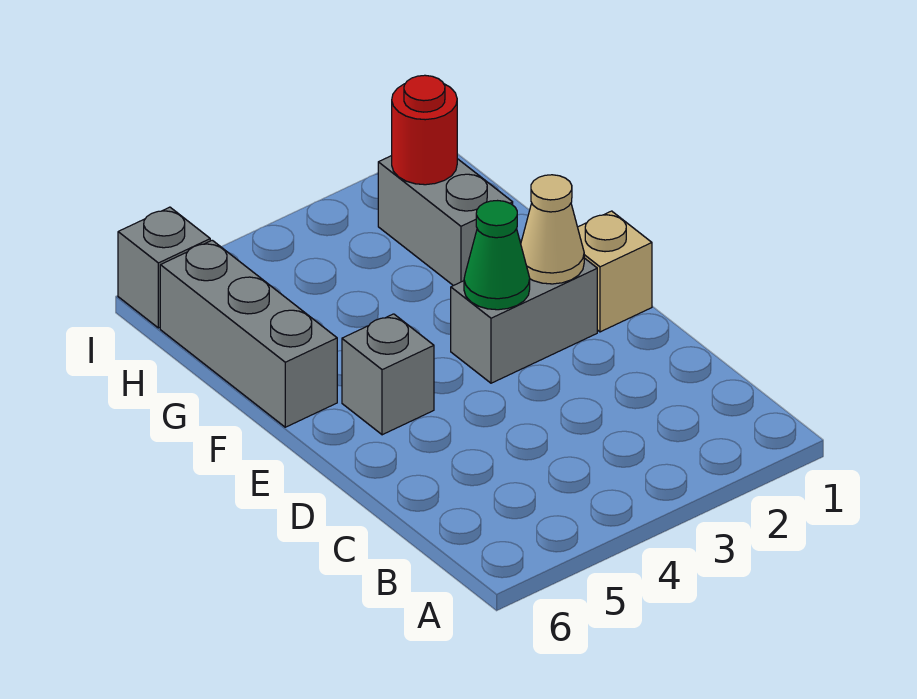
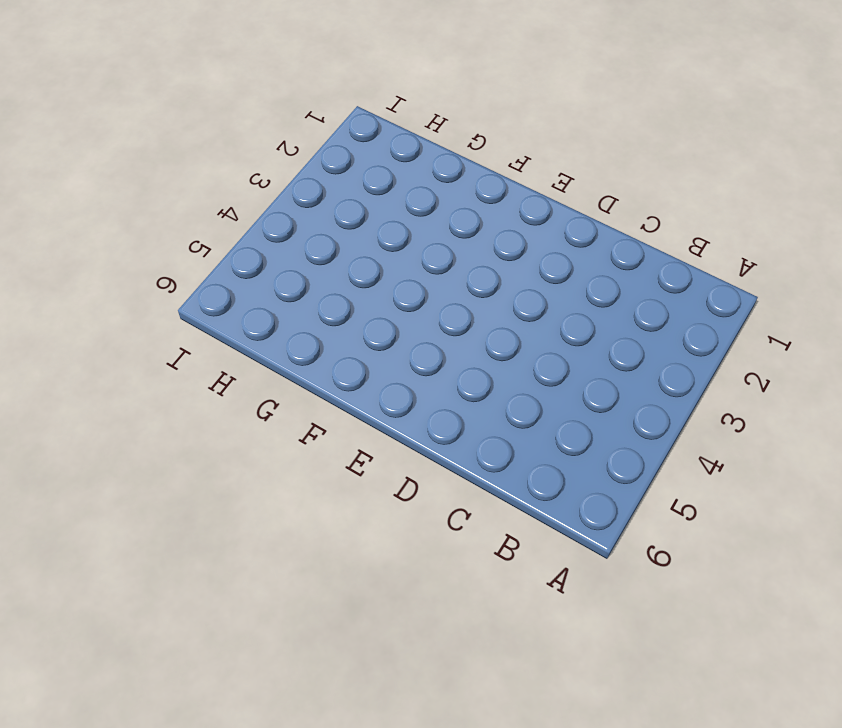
none -> tan 1x1 brick [578,211,652,332]
none -> grey 1x2 brick [451,258,597,383]

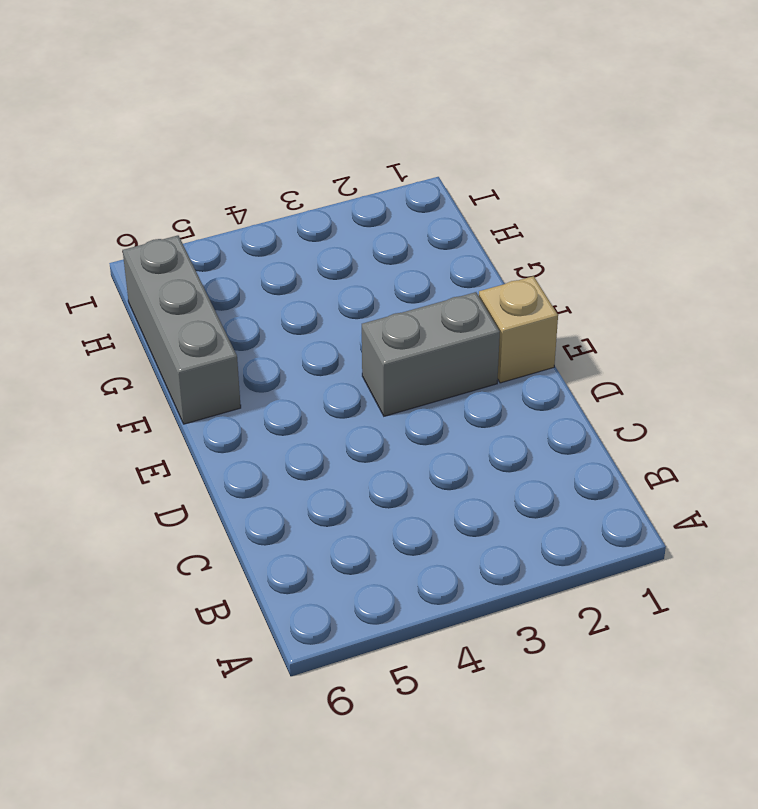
none -> grey 1x1 brick [342,314,434,435]
none -> grey 1x2 brick [378,156,513,286]

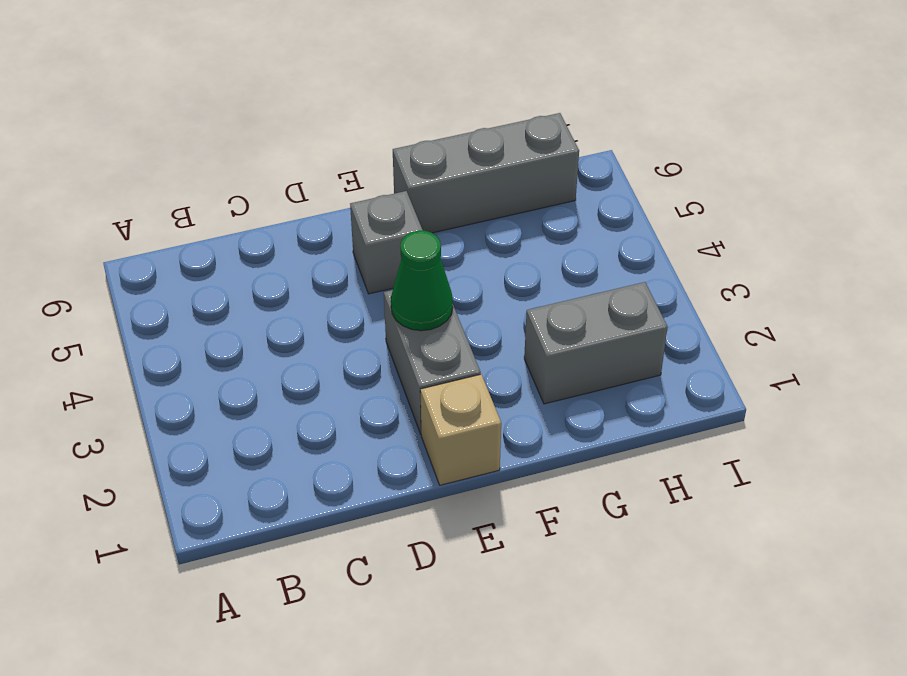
none -> grey 1x1 brick [118,207,210,328]
none -> tan 1x1 cone [521,175,584,284]

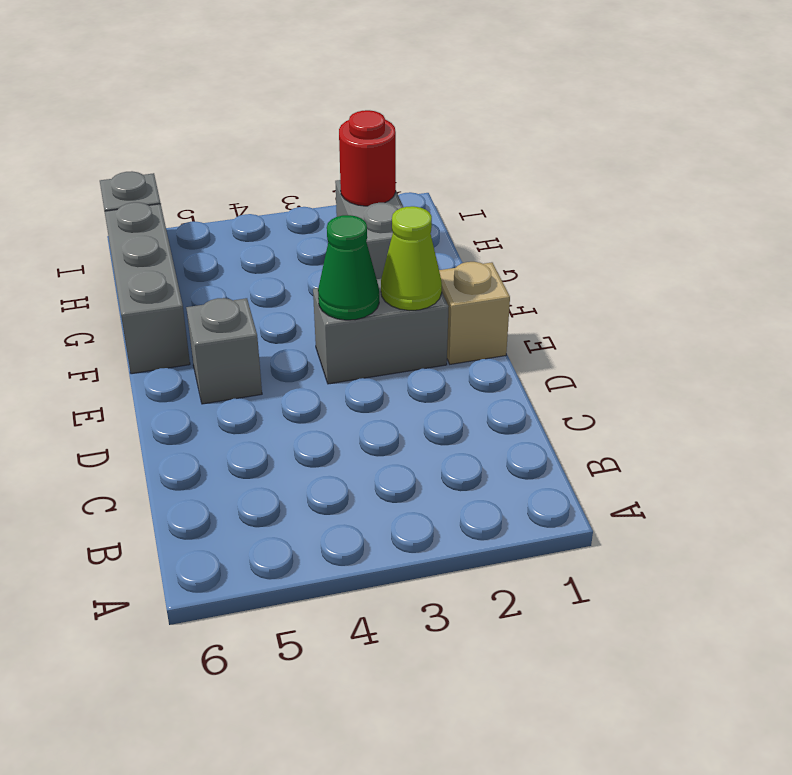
lime 1x1 cone [381,206,442,311] -> tan 1x1 cone [521,175,584,284]

